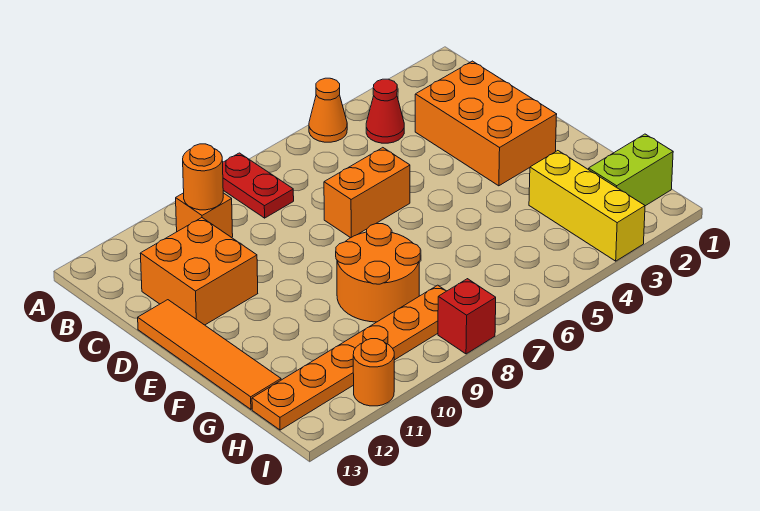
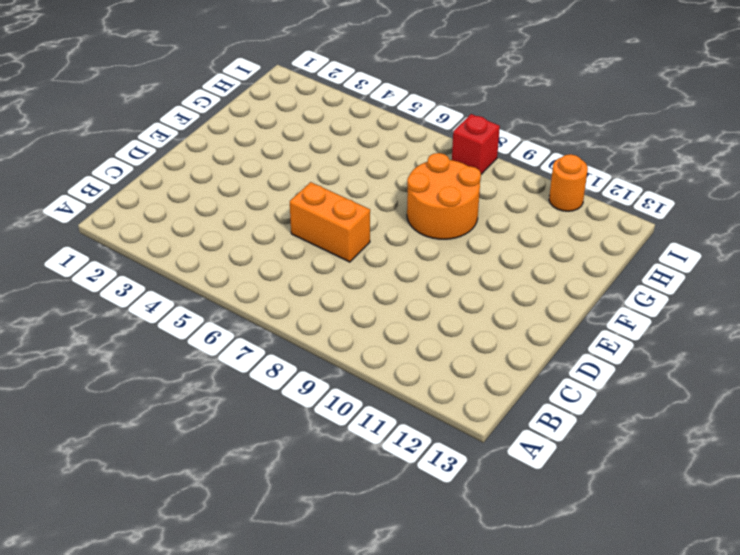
none -> orange 1x1 cone [309,78,347,142]
none -> red 1x2 plate [223,153,294,218]
none -> red 1x1 cone [366,79,404,143]

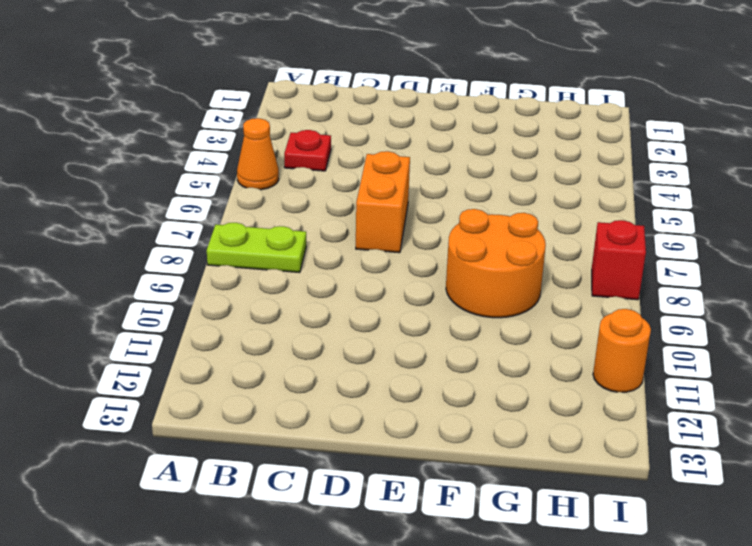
lime 1x2 plate [207,223,306,273] -> red 1x2 plate [223,153,294,218]
red 1x1 plate [284,130,331,171] -> red 1x1 cone [366,79,404,143]
none -> orange 1x1 brick [176,193,233,238]
none -> orange 2x3 brick [415,61,557,186]
none -> orange 2x2 brick [140,218,258,325]

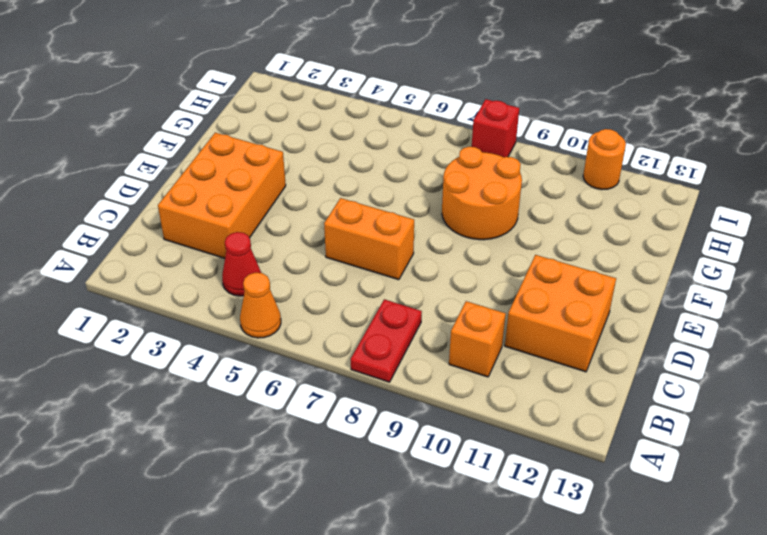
none -> orange 1x4 tile [138,300,281,409]
none -> yellow 1x3 brick [529,151,645,261]
none -> lime 1x2 brick [589,134,673,206]

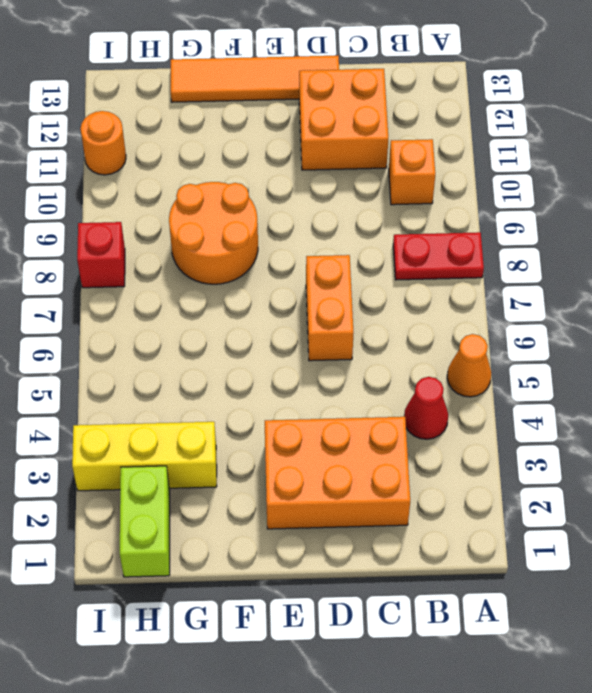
none -> orange 1x6 plate [252,285,446,430]
none -> orange 1x1 round brick [183,144,223,210]

